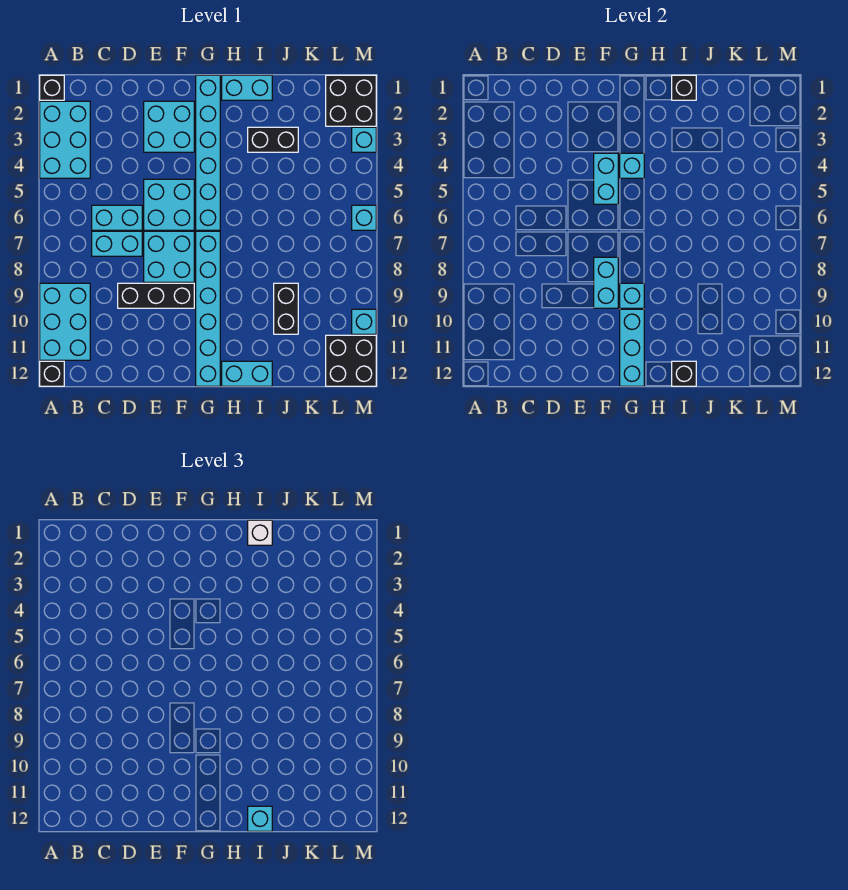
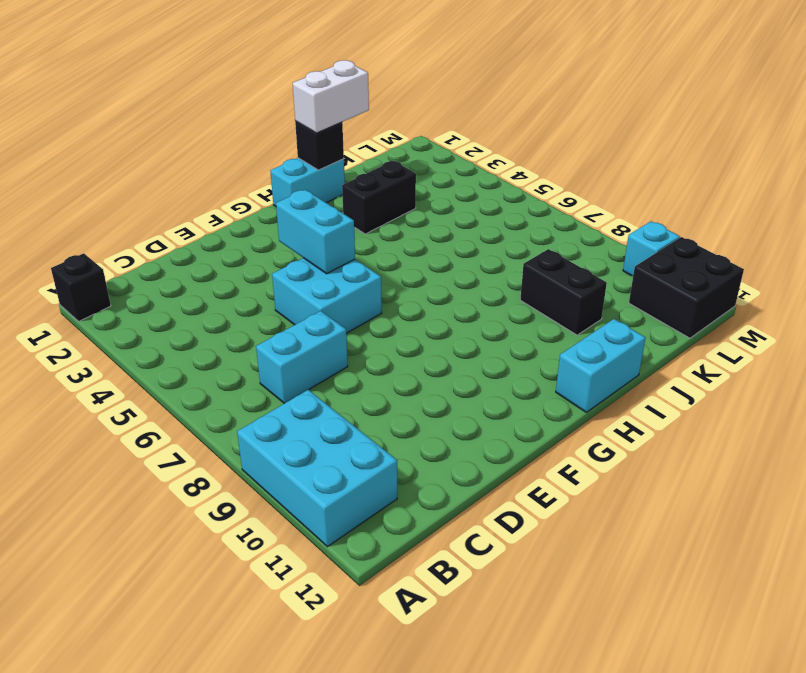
white 1x2 brick [293,60,369,133] -> white 1x1 brick [248,520,272,545]
none -> cyan 2x3 brick [40,101,90,178]
none -> black 1x1 brick [40,361,64,386]
none -> cyan 1x2 brick [92,205,142,230]
none -> black 1x3 brick [118,283,194,308]

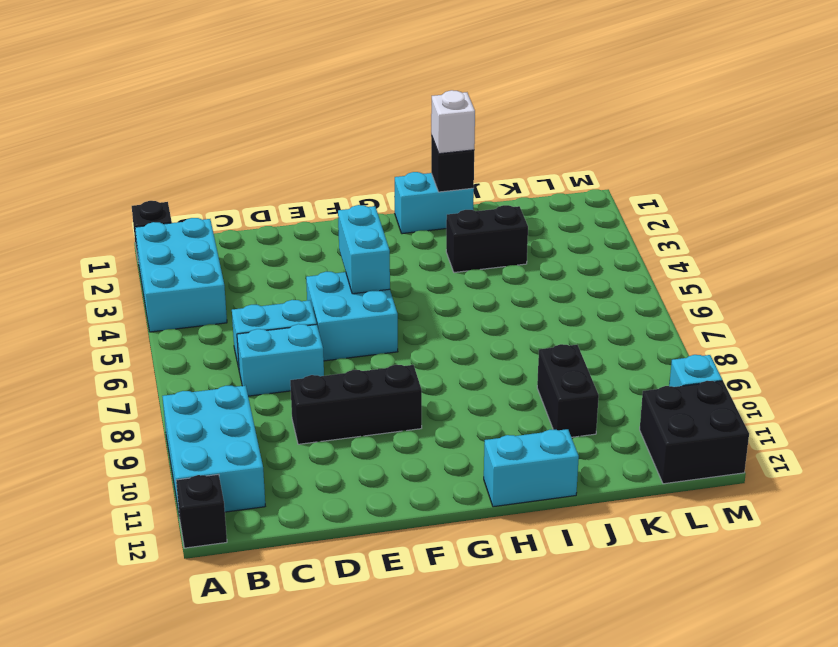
none -> cyan 2x2 brick [144,101,194,152]
none -> cyan 2x2 brick [144,231,194,282]
none -> cyan 1x6 brick [196,75,220,230]
none -> cyan 1x6 brick [196,231,220,386]

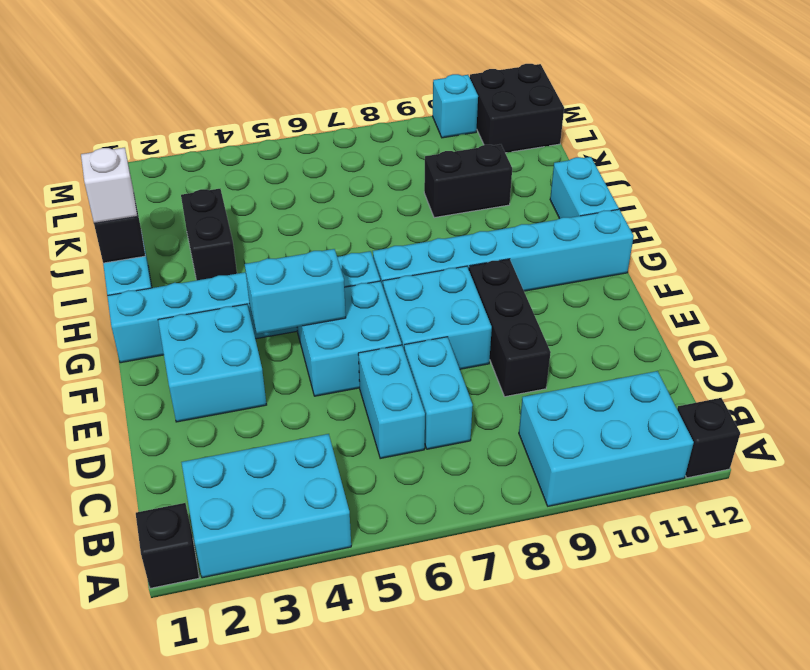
none -> black 2x2 brick [326,75,376,126]
none -> cyan 1x1 brick [352,127,376,152]
none -> cyan 1x1 brick [352,205,376,230]
none -> cyan 1x2 brick [594,257,618,308]

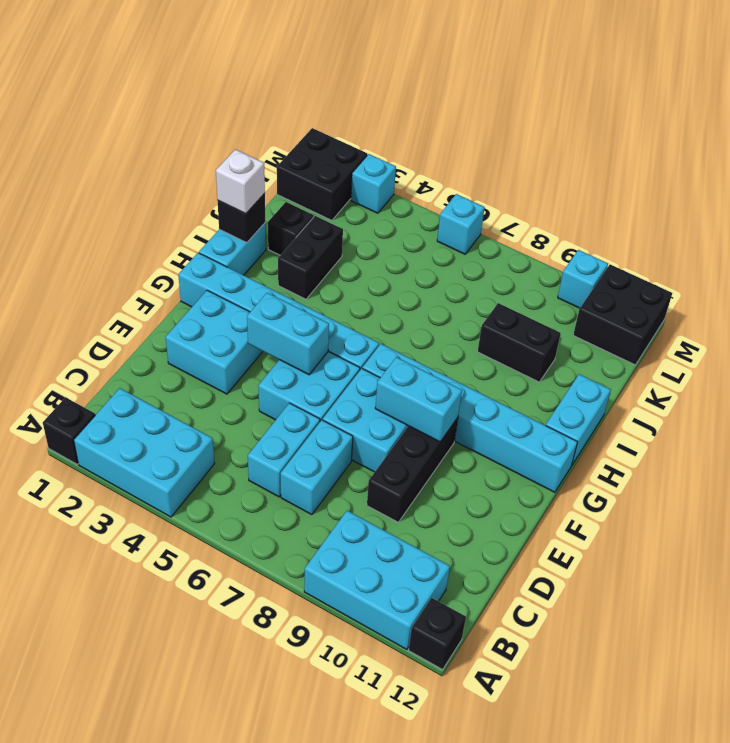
black 1x1 brick [268,202,314,255] -> black 1x1 brick moved to [672,361,696,386]
none -> cyan 1x1 brick [620,153,644,178]
none -> cyan 1x1 brick [620,283,644,308]
none -> cyan 1x3 brick [620,309,644,386]
none -> cyan 1x1 brick [248,806,272,831]

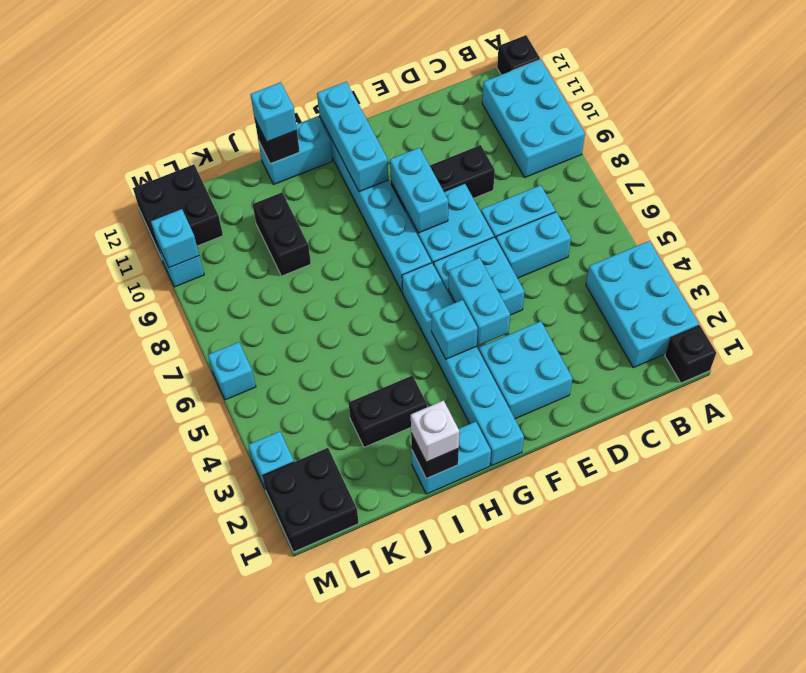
cyan 1x1 brick [151,209,199,268] -> cyan 1x1 brick moved to [620,283,644,308]

